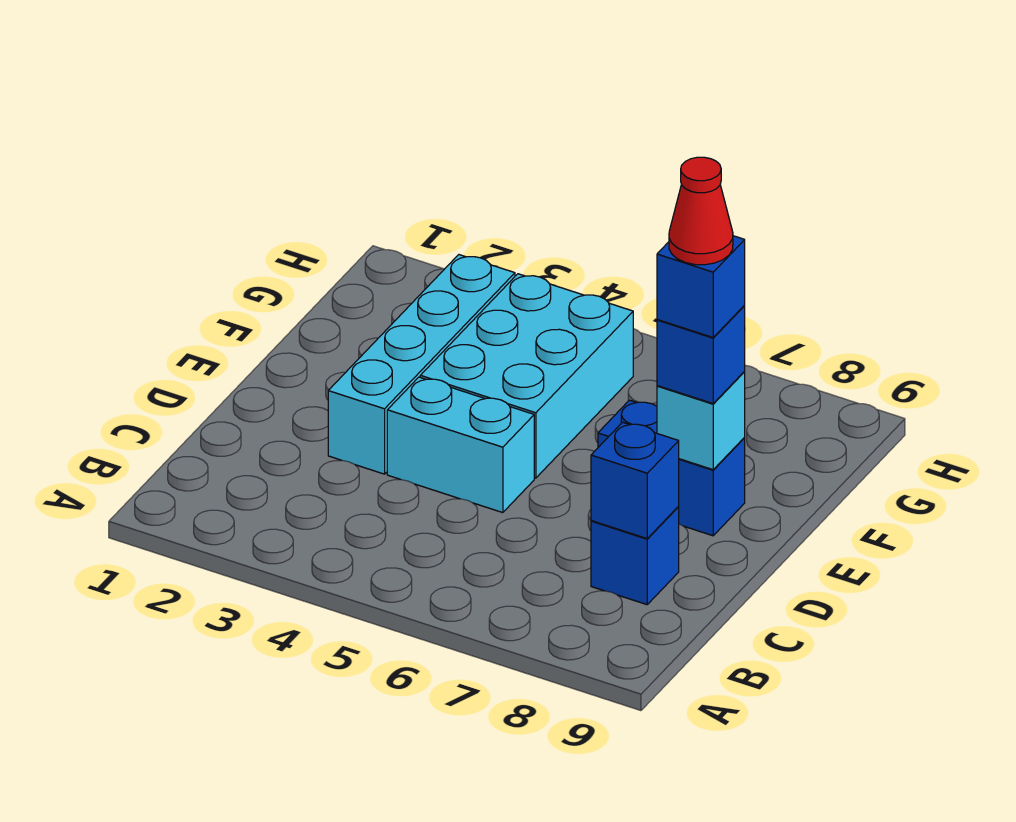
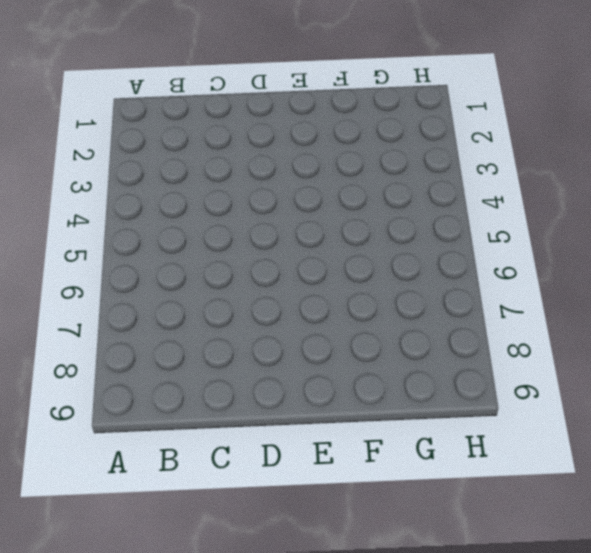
none -> blue 1x1 brick [591,507,679,605]
none -> cyan 1x4 brick [328,255,515,474]

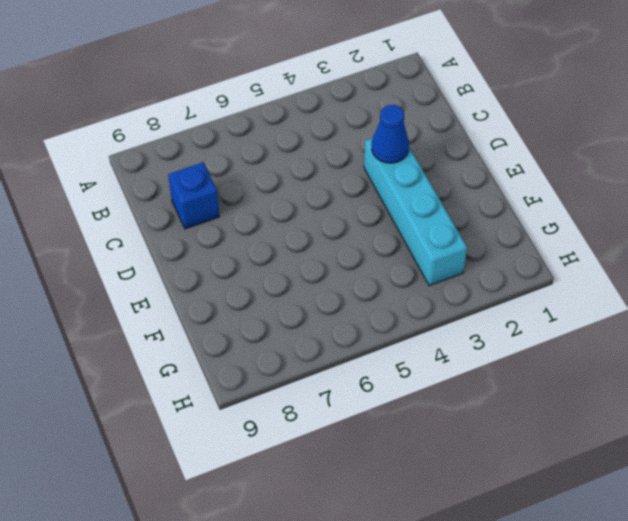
blue 1x1 cone [372,105,409,163] -> none
none -> cyan 1x2 brick [387,377,534,513]
none -> cyan 2x3 brick [420,274,633,478]

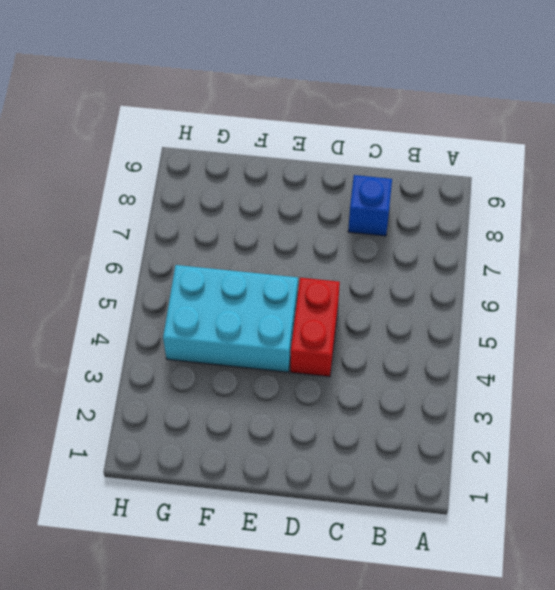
red 1x2 brick [291,278,340,377] -> cyan 1x2 brick [387,377,534,513]
none -> cyan 1x4 brick [328,255,515,474]
none -> blue 1x2 brick [598,400,745,536]

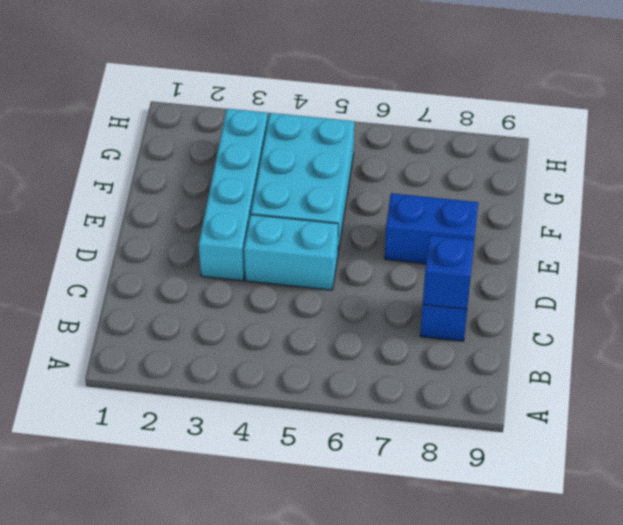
none -> cyan 1x1 brick [657,372,745,470]
none -> blue 1x1 brick [657,306,745,403]

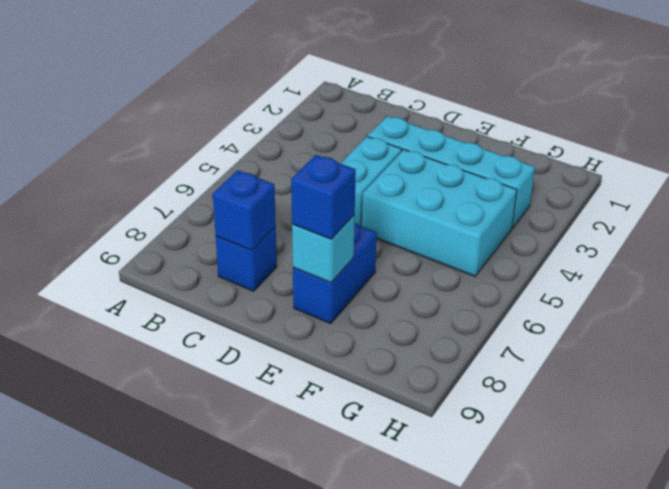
none -> blue 1x1 brick [657,236,745,337]
none -> red 1x1 cone [669,157,733,265]

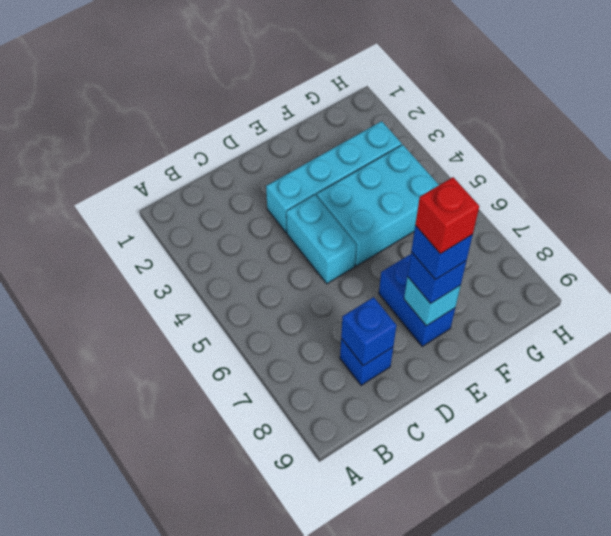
red 1x1 brick [415,177,479,254] -> red 1x1 cone [669,157,733,265]

